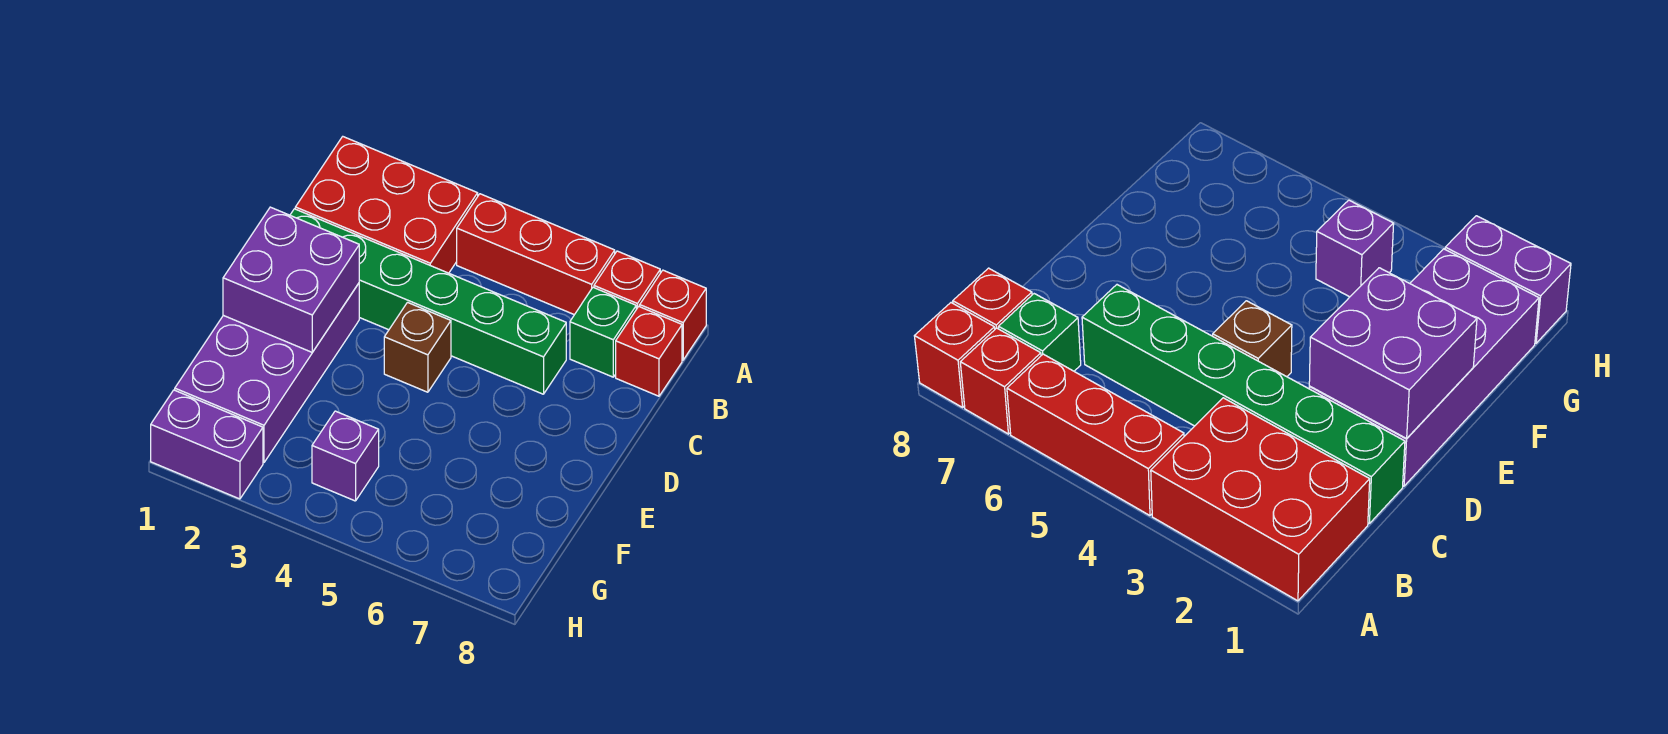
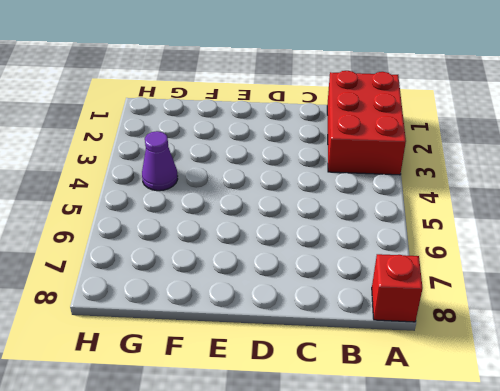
purple 1x1 cone [142,131,178,191] -> purple 1x1 brick [312,411,379,501]
none -> red 1x3 brick [457,194,615,315]
none -> red 1x1 brick [594,251,660,309]
none -> green 1x1 brick [570,287,636,377]

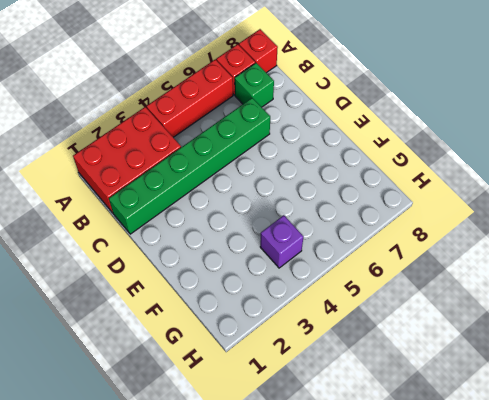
none -> red 1x1 brick [616,307,682,396]
none -> purple 2x4 brick [175,283,359,463]
none -> brown 1x1 brick [384,302,451,392]

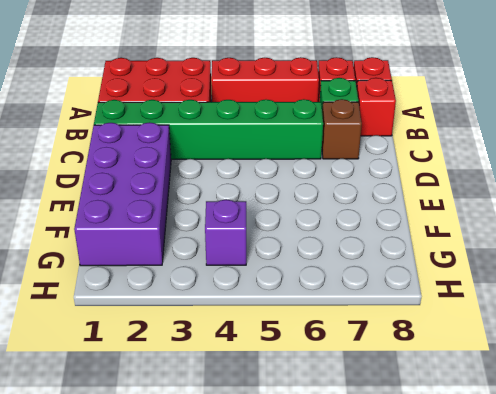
brown 1x1 brick [322,99,362,159] -> brown 1x1 brick moved to [384,302,451,392]
none -> purple 1x2 brick [151,390,263,499]
none -> purple 2x2 brick [223,207,359,352]

